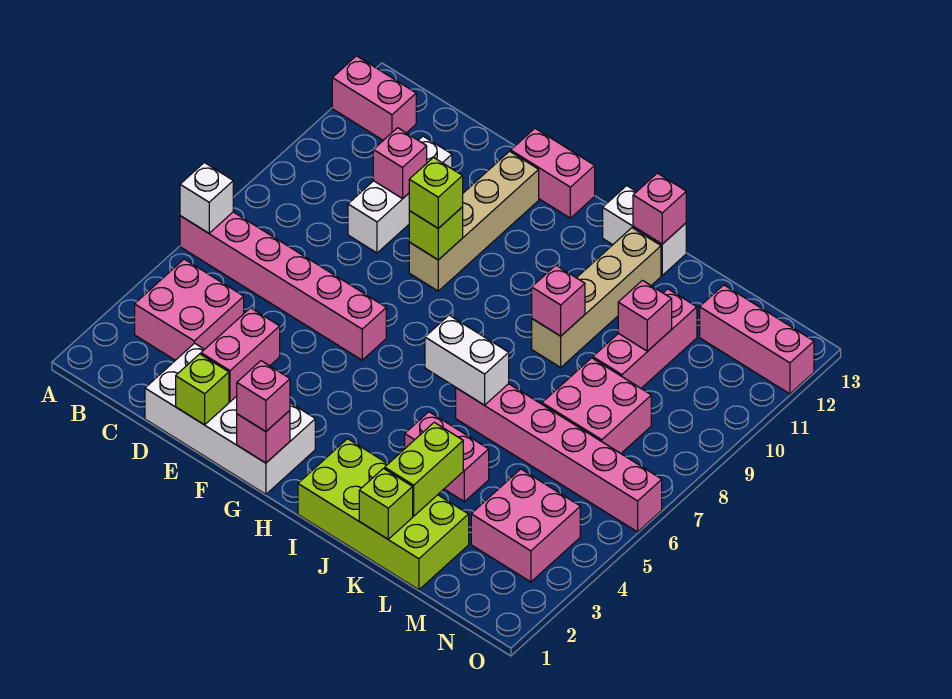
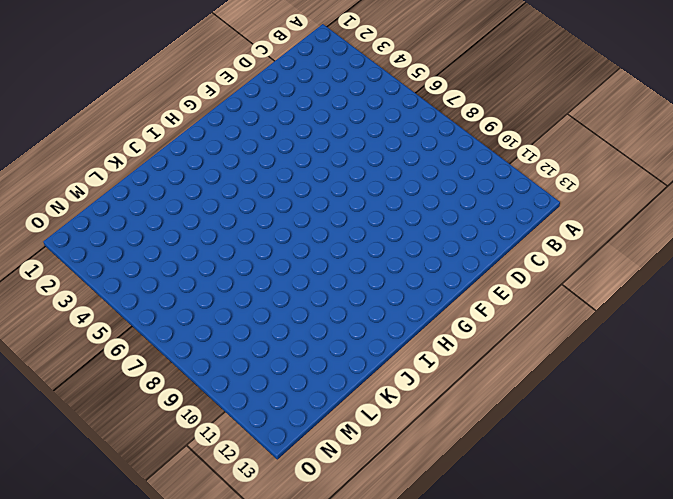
none -> pink 1x6 brick [180,212,386,360]
none -> pink 1x2 brick [332,56,416,140]
none -> pink 2x2 brick [135,259,244,360]
none -> white 2x4 brick [145,343,315,494]

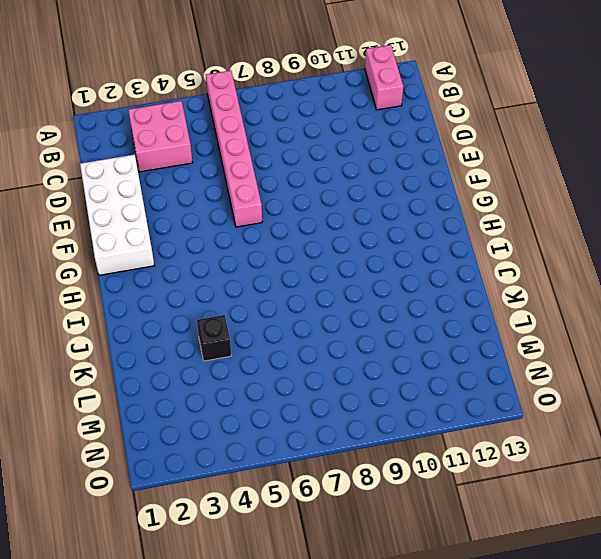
black 1x1 brick [197,315,231,361] -> pink 1x2 brick [405,412,489,502]
none -> white 1x3 brick [348,136,452,253]
none -> tan 1x4 brick [409,151,539,291]
none -> pink 1x2 brick [511,129,595,218]
none -> lime 2x4 brick [298,439,469,590]

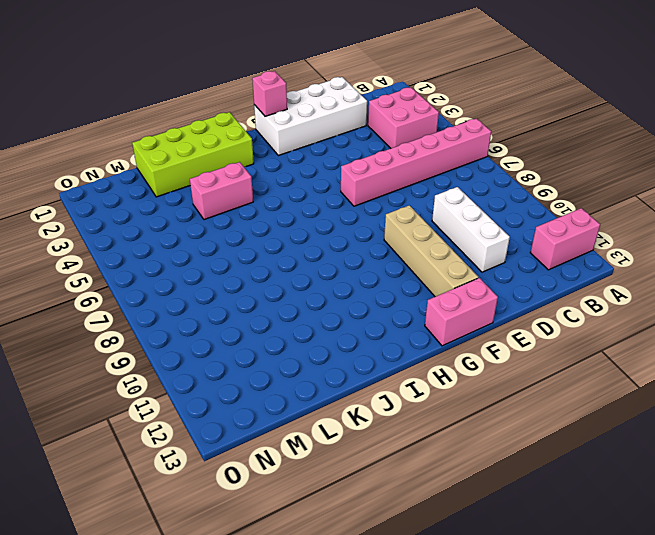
none -> white 1x2 brick [603,186,686,275]
none -> pink 1x6 brick [456,384,662,532]
none -> tan 1x4 brick [532,228,661,367]
none -> pink 2x2 brick [542,358,651,453]

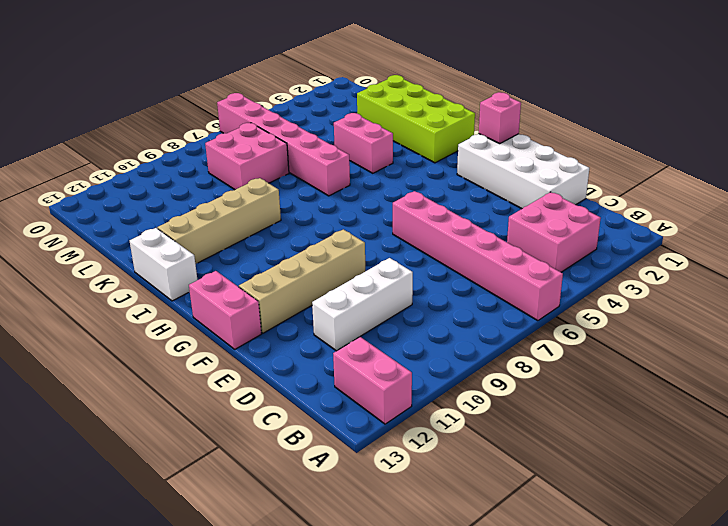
none -> pink 1x3 brick [593,289,697,388]
none -> pink 2x2 brick [471,469,580,582]
none -> pink 1x3 brick [700,285,814,394]
none -> white 1x1 brick [180,163,233,233]

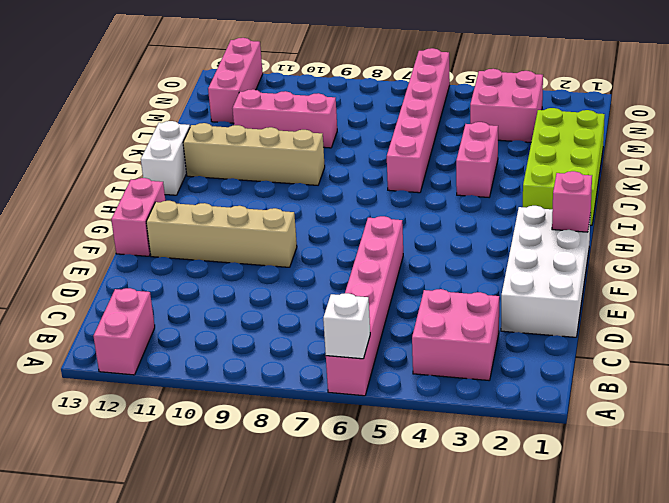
none -> white 1x3 brick [348,136,452,253]
none -> pink 2x2 brick [542,358,651,453]
none -> pink 1x1 brick [373,128,427,199]
none -> lime 1x1 brick [176,354,229,425]

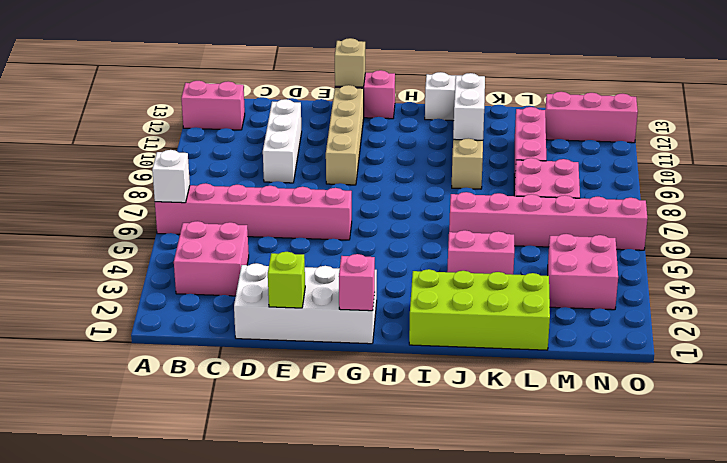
tan 1x1 brick [335,38,365,87] -> none
white 1x2 brick [453,73,485,140] -> white 1x2 brick turned to [425,315,509,405]
none -> pink 1x1 brick [373,128,427,199]
none -> pink 1x2 brick [201,308,280,402]
none -> lime 1x1 brick [409,207,463,260]
none -> pink 1x1 brick [532,265,585,336]

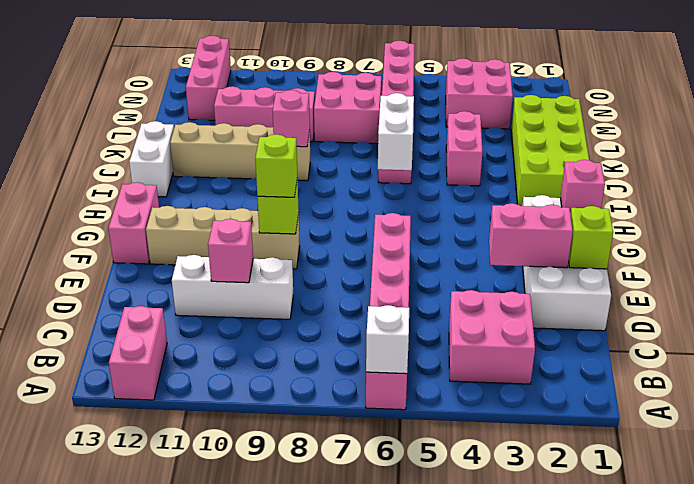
none -> pink 1x1 brick [633,173,686,244]
none -> lime 1x1 brick [359,468,413,539]
none -> lime 1x2 brick [385,422,463,516]
none -> pink 1x1 brick [618,280,672,351]

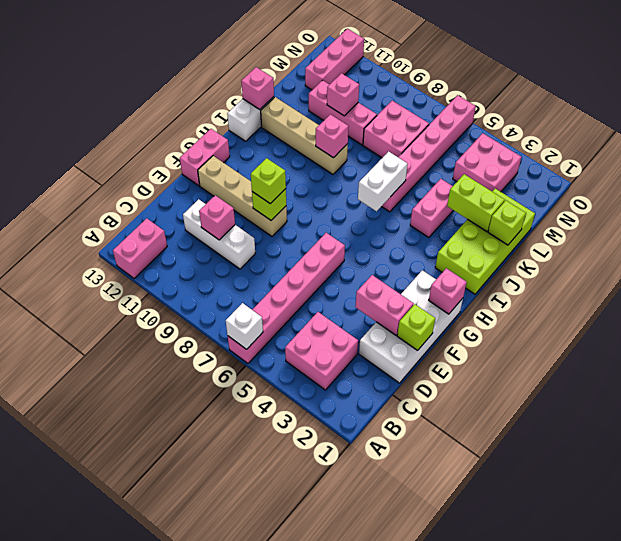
none -> pink 1x1 brick [237,361,290,432]

